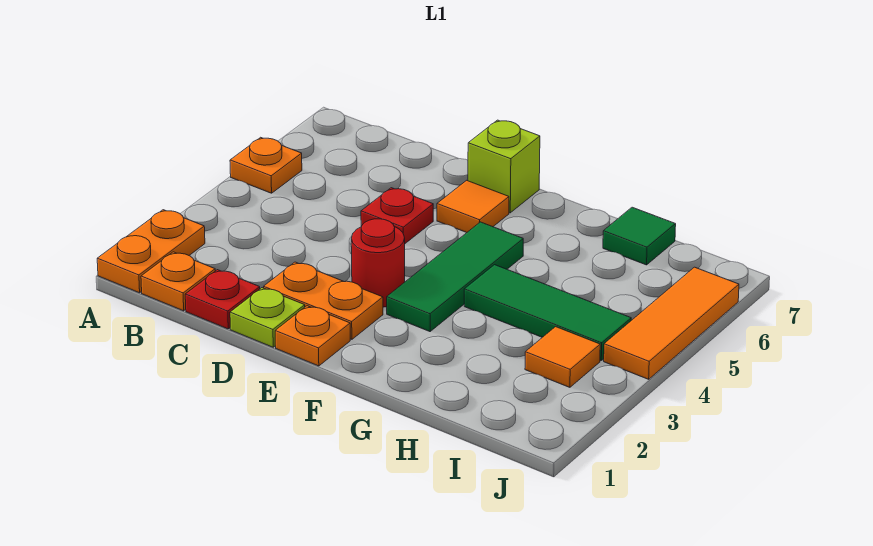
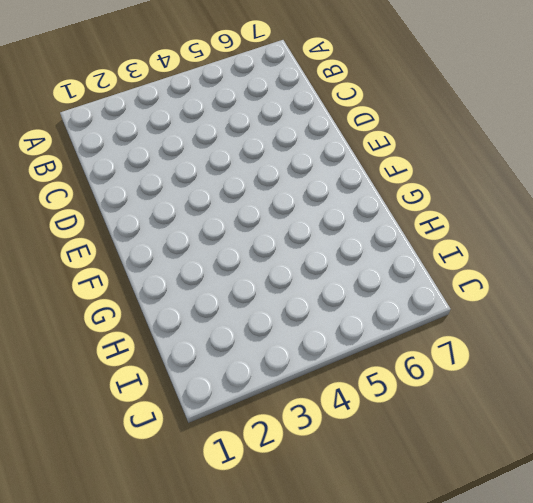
none -> orange 1x2 plate [97,210,205,293]
none -> orange 1x1 plate [230,137,302,193]
none -> orange 1x1 plate [141,252,215,311]

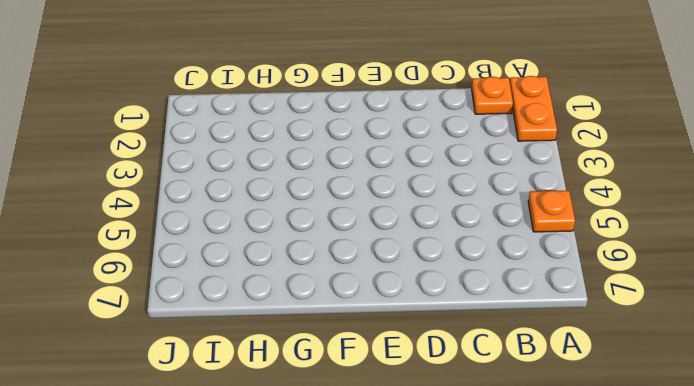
none -> red 1x1 plate [185,270,260,329]
none -> lime 1x1 plate [230,288,305,347]
none -> orange 1x2 plate [264,262,383,339]

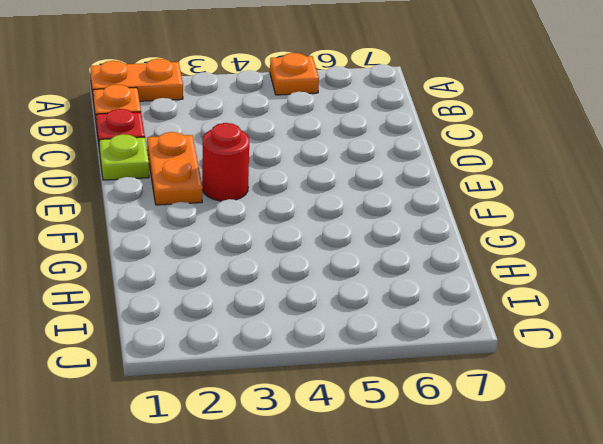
none -> red 1x1 plate [361,188,433,243]
none -> orange 1x1 plate [275,306,350,366]
none -> orange 1x1 tile [437,180,509,233]

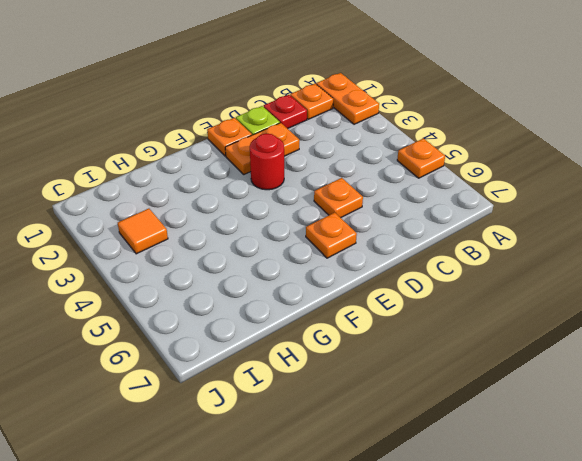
orange 1x1 plate [314,178,363,218] -> red 1x1 plate [361,188,433,243]
orange 1x1 plate [306,213,357,258] -> orange 1x1 tile [437,180,509,233]
none -> lime 1x1 brick [468,120,540,213]
none -> green 1x3 tile [387,222,523,332]
none -> green 1x3 tile [464,265,631,361]

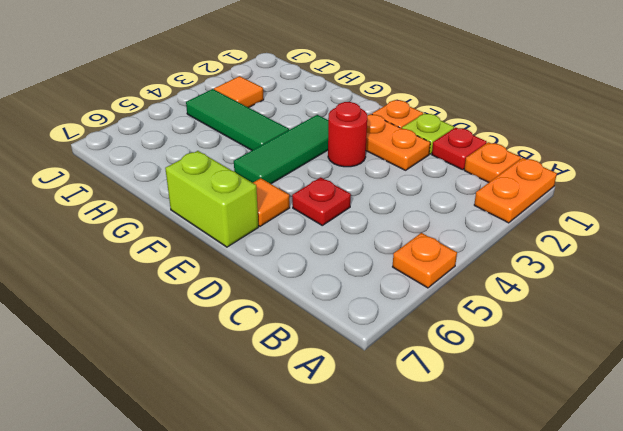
lime 1x2 brick [165,151,258,247] -> lime 1x1 brick [468,120,540,213]
none -> green 1x1 tile [603,207,676,265]
none -> orange 1x3 tile [604,267,739,379]

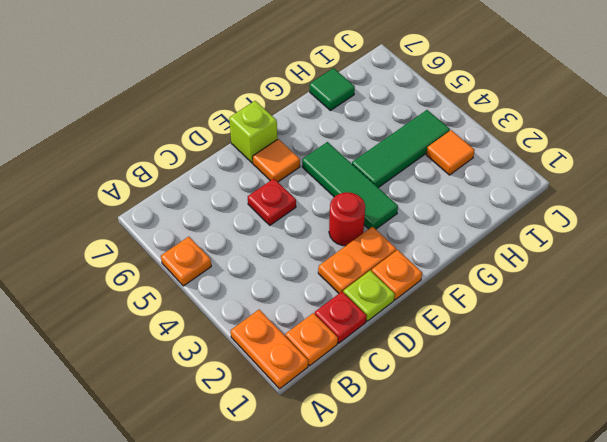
none -> orange 1x3 tile [604,267,739,379]

